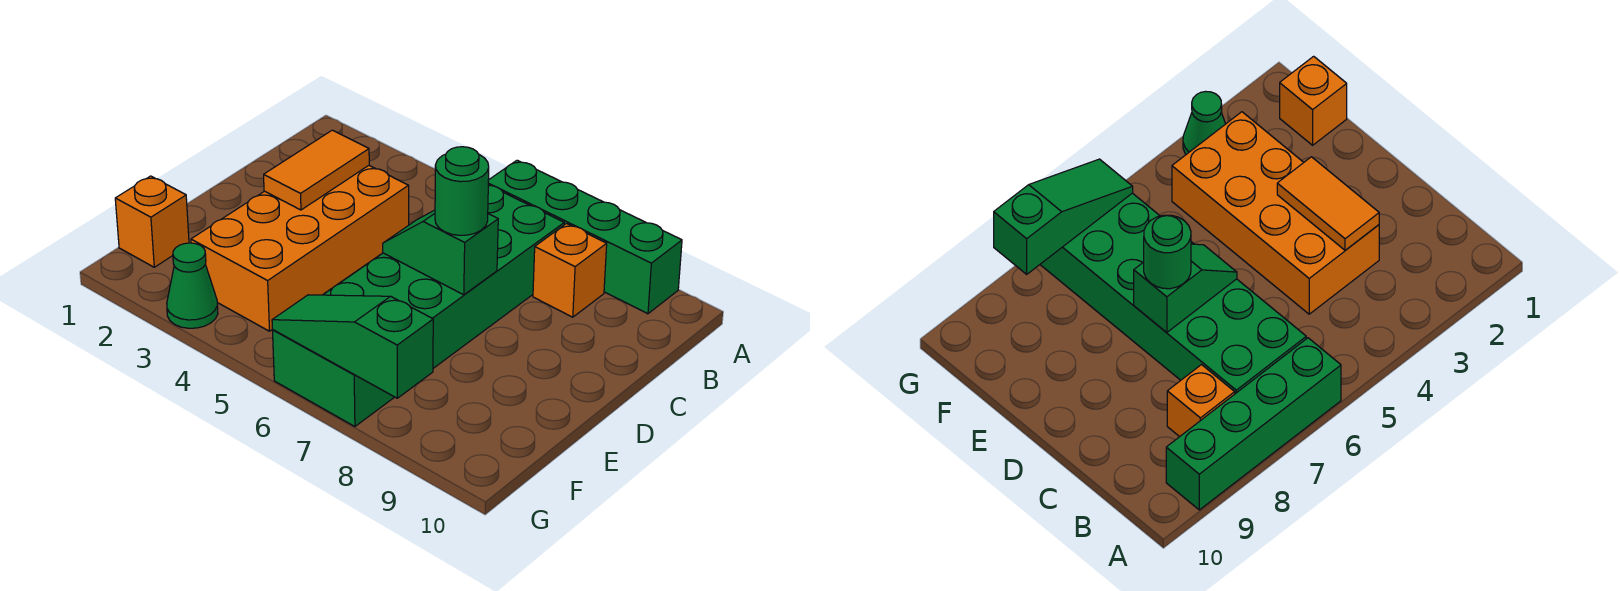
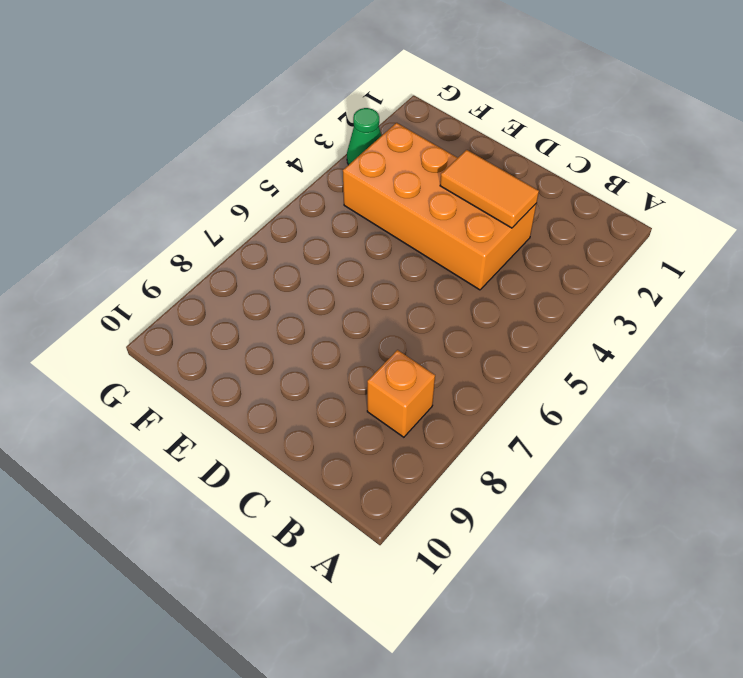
none -> green 1x4 brick [488,160,682,314]
none -> green 2x6 brick [273,185,564,426]

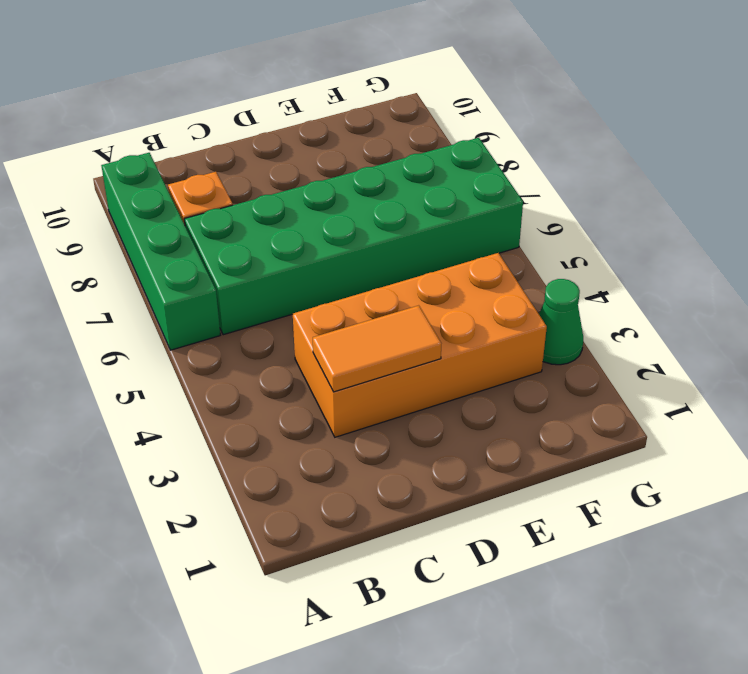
none -> orange 1x1 brick [115,176,189,267]
none -> green 1x2 slope [383,210,498,295]

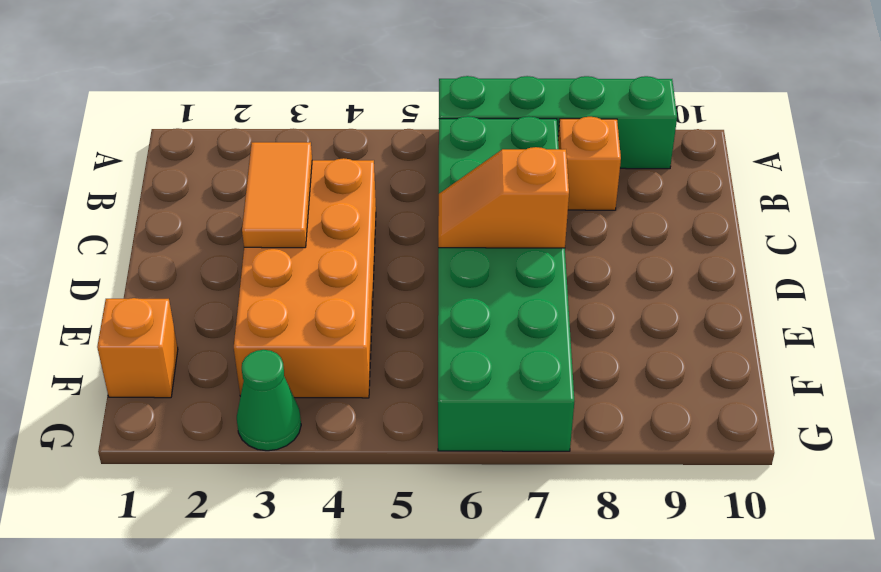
orange 1x2 slope [438,147,569,248] -> green 1x2 slope [383,210,498,295]
none -> green 1x3 slope [272,295,433,398]
none -> green 1x1 round brick [435,147,489,235]

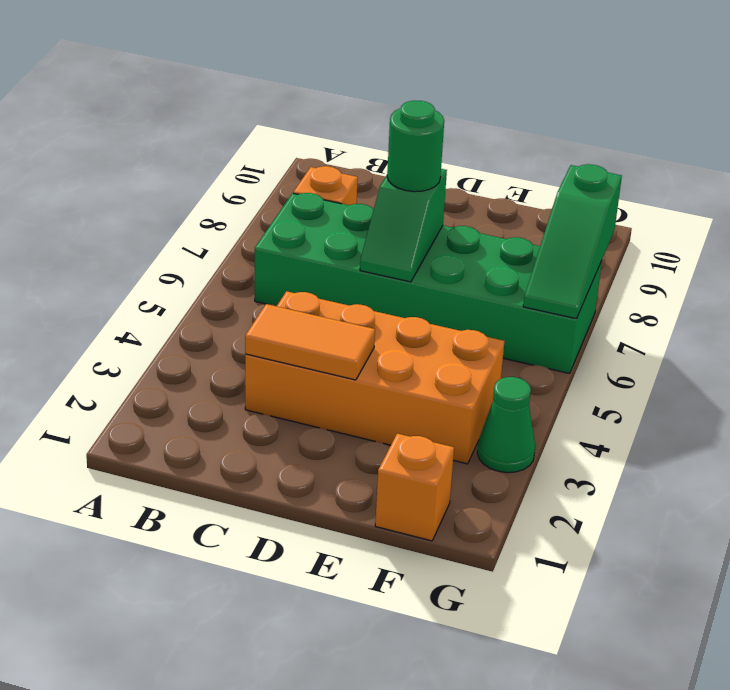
none -> green 1x4 brick [488,160,682,314]

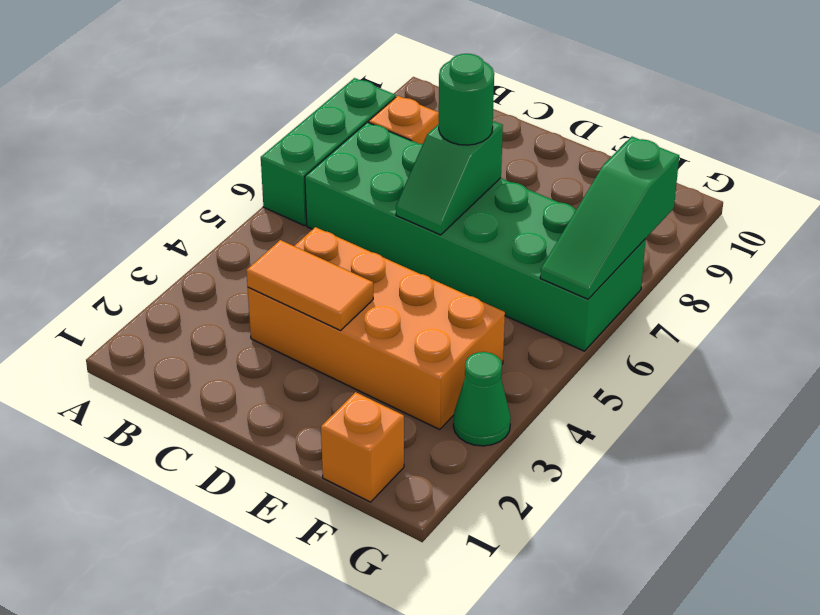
green 1x3 brick [261,78,396,226] -> green 1x4 brick [488,160,682,314]

